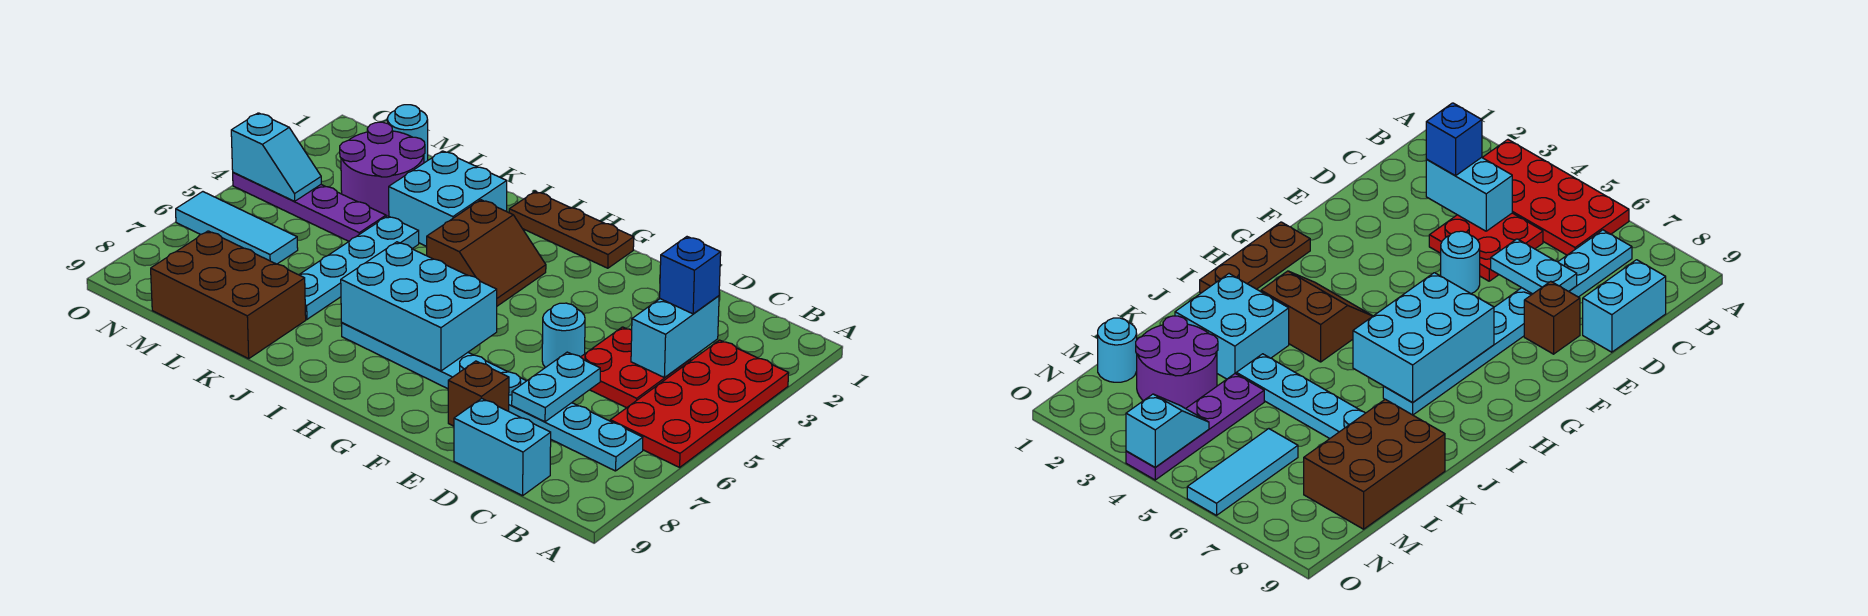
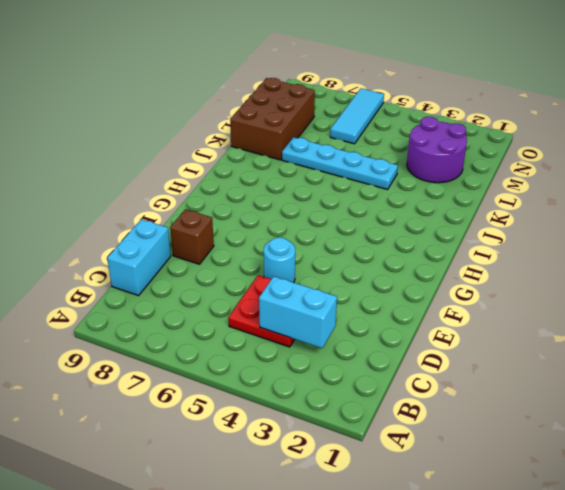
none -> red 2x4 plate [610,340,789,467]
none -> cyan 1x8 plate [341,323,643,471]
none -> brown 1x3 plate [509,191,634,268]

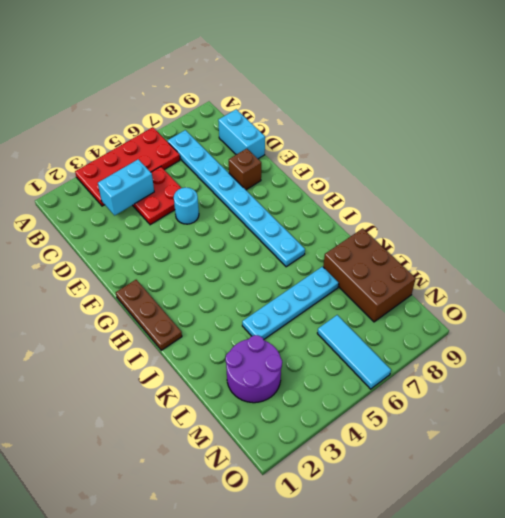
none -> brown 2x2 slope [427,200,546,306]
none -> cyan 2x2 brick [389,151,507,246]
none -> purple 1x4 plate [233,173,386,241]

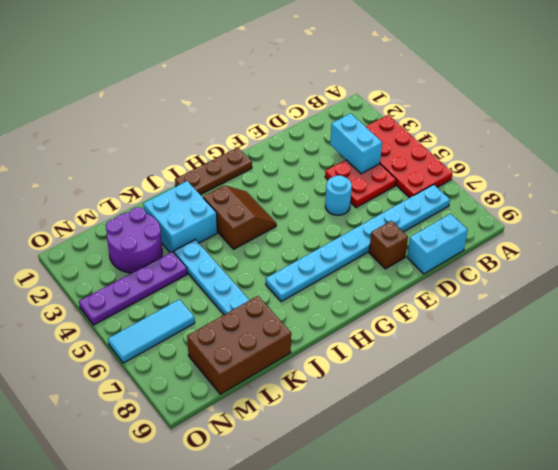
none -> cyan 1x1 round brick [387,105,428,163]
none -> cyan 1x2 plate [512,352,600,422]
none -> cyan 2x3 brick [341,242,497,371]

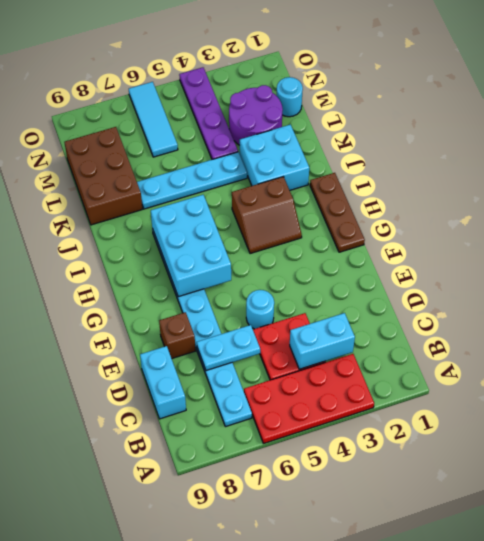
none -> cyan 1x2 slope [231,113,321,201]
none -> blue 1x1 brick [660,237,721,314]

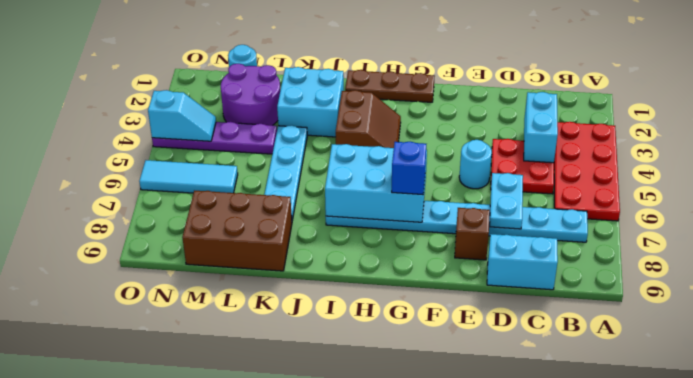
blue 1x1 brick [392,142,426,195] -> blue 1x1 brick moved to [660,237,721,314]

